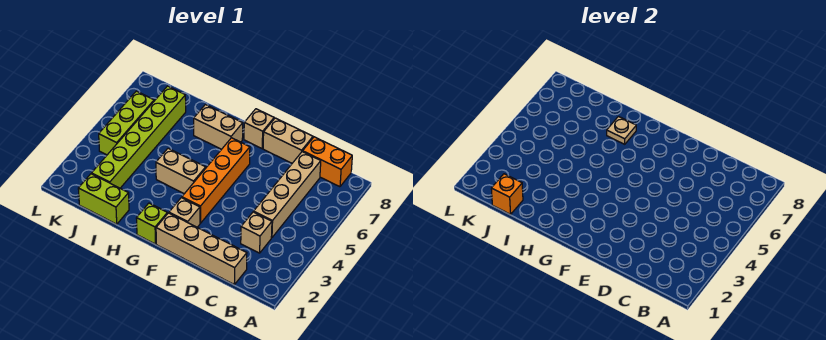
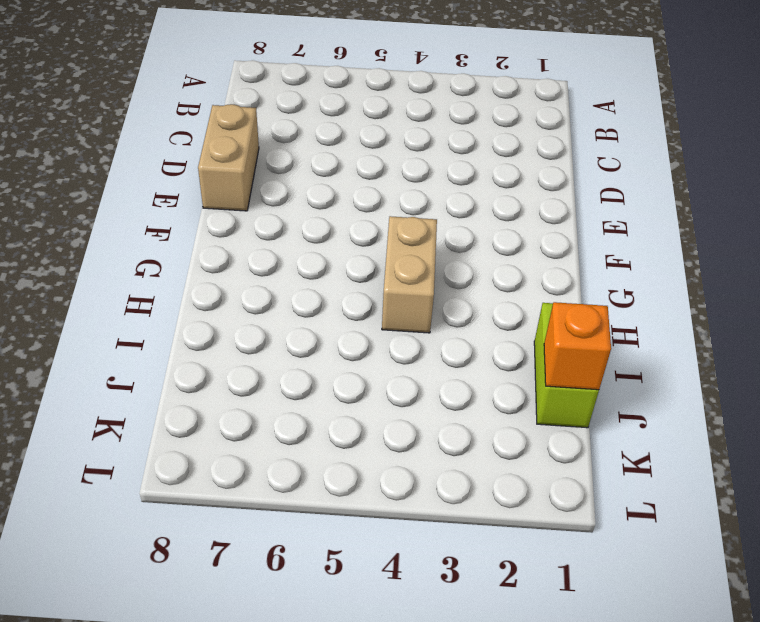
none -> orange 1x2 brick [303,137,352,187]
none -> tan 1x4 brick [156,213,247,284]
none -> tan 1x1 brick [241,212,272,253]

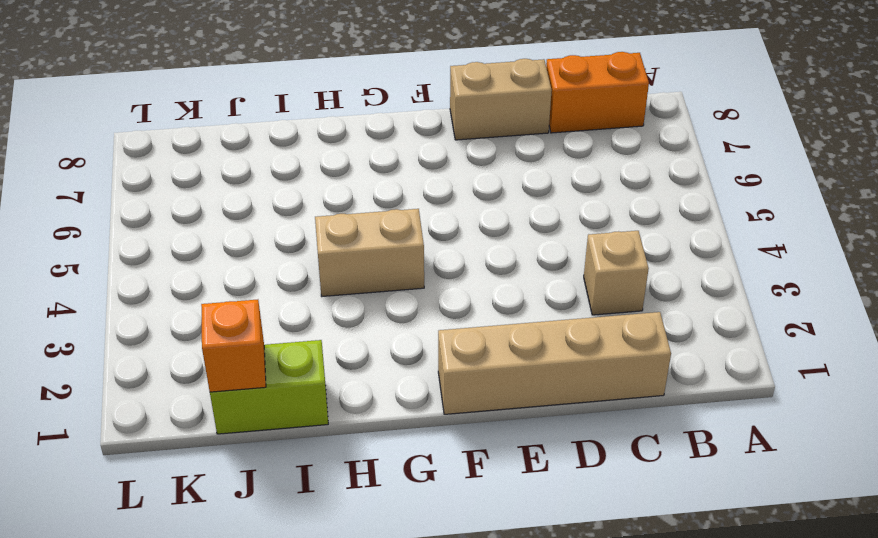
none -> tan 1x4 brick [254,152,321,238]
none -> tan 1x1 brick [169,198,200,227]
none -> orange 1x4 brick [182,138,250,223]

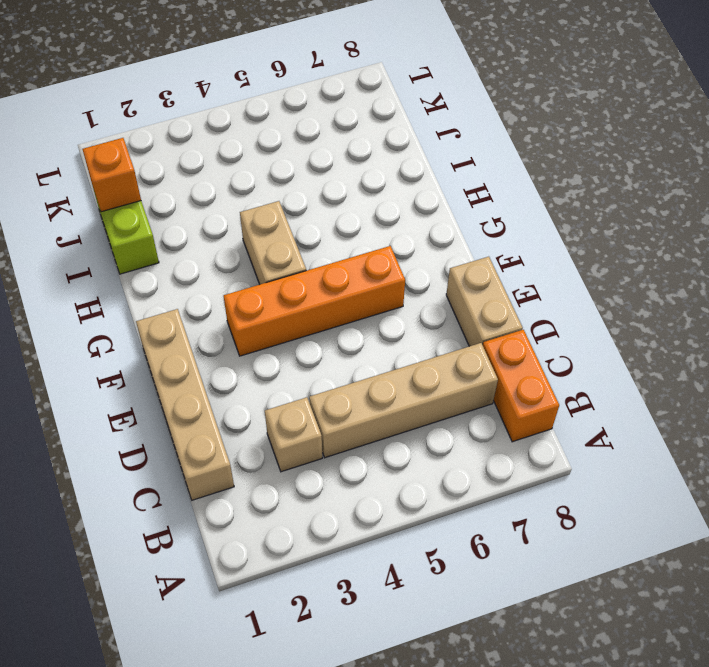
none -> tan 1x1 brick [169,198,200,227]
none -> tan 1x1 brick [244,109,274,148]
none -> lime 1x1 brick [136,203,167,244]

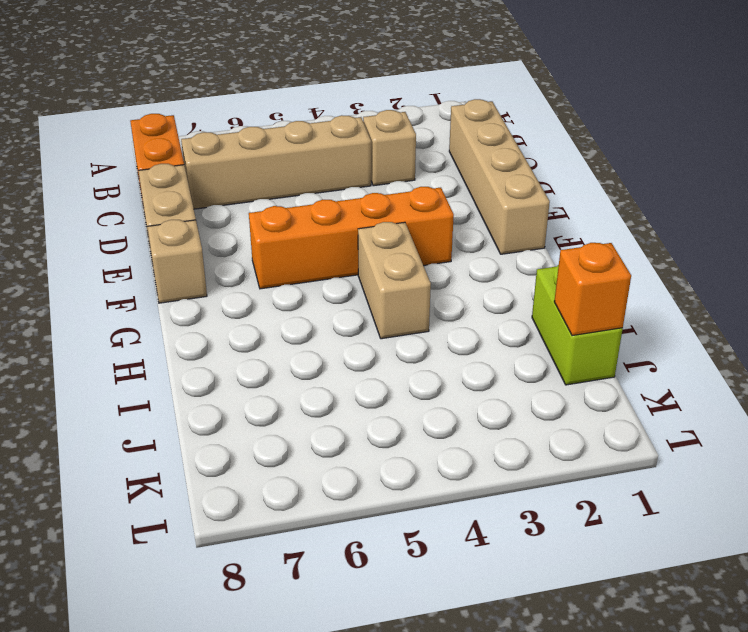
none -> tan 1x1 brick [169,198,200,227]
none -> lime 1x1 brick [136,203,167,244]
none -> tan 1x2 brick [194,105,243,149]

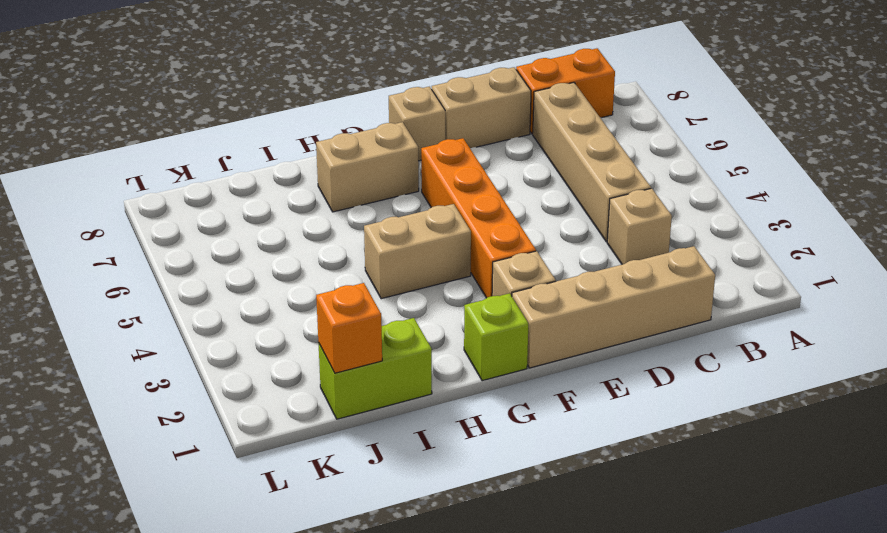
none -> lime 1x6 brick [92,86,186,188]
none -> lime 1x3 brick [99,91,154,155]
none -> tan 1x1 plate [607,117,636,144]

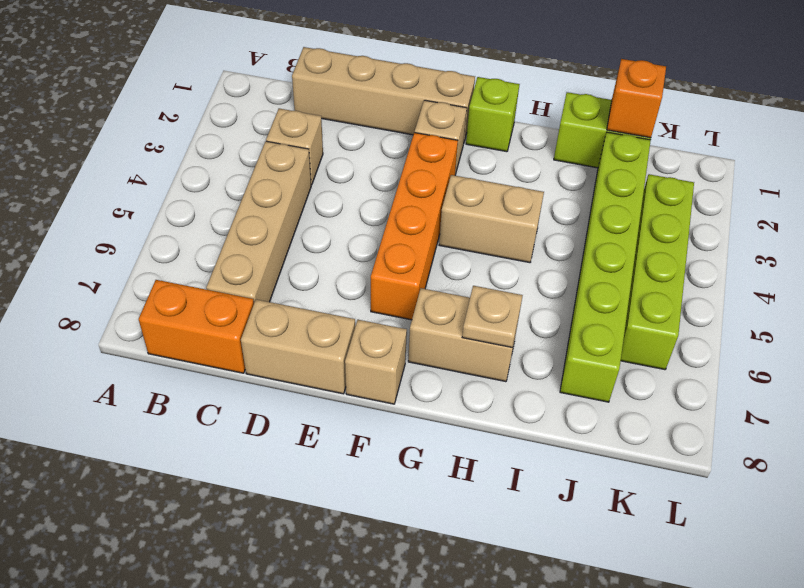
lime 1x4 brick [621,174,694,370] -> lime 1x3 brick [99,91,154,155]

